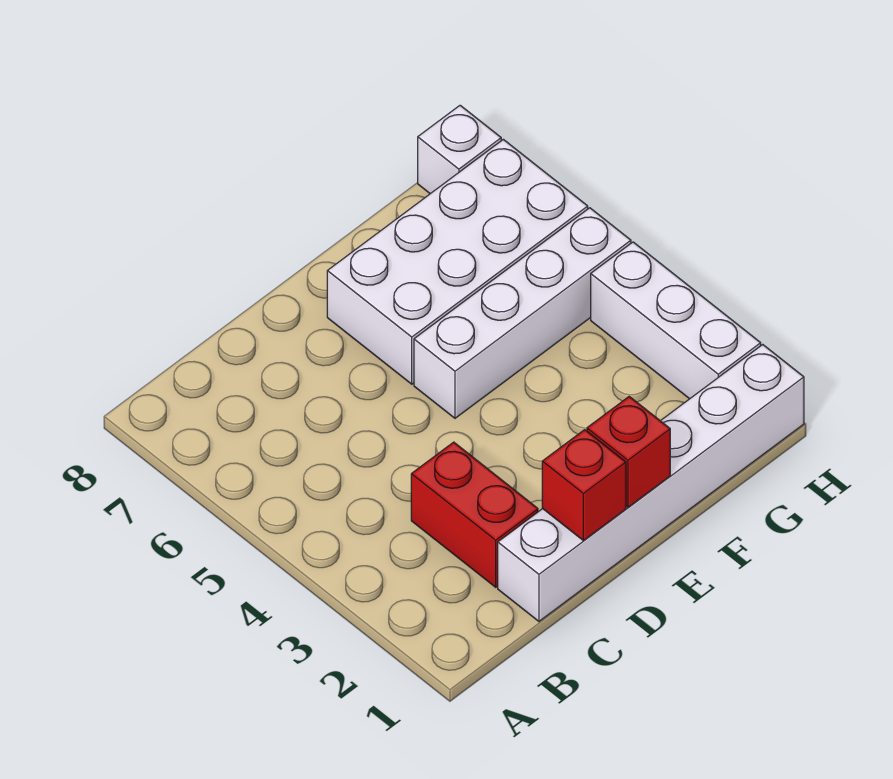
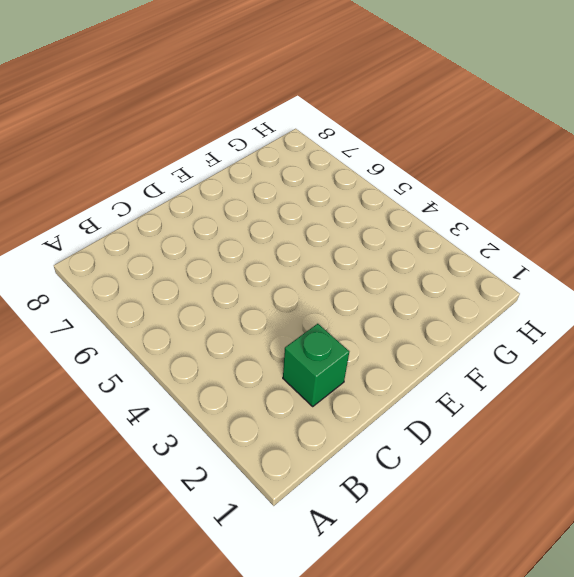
green 1x1 brick [283,324,349,406] -> red 1x2 brick [411,442,538,587]
none -> white 1x6 brick [498,345,804,621]
none -> white 1x4 brick [414,208,631,418]

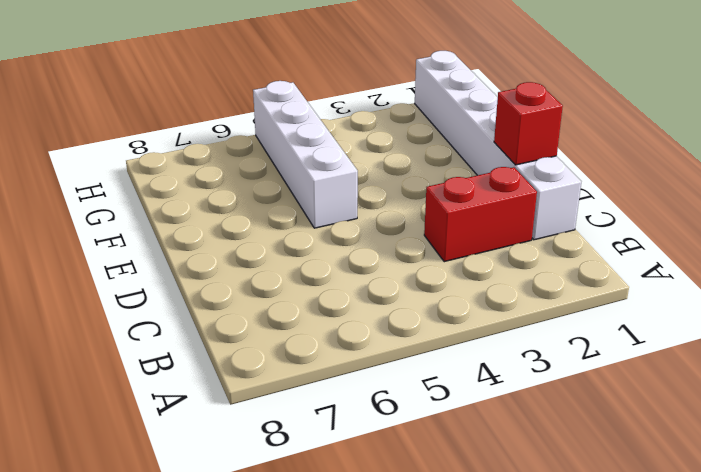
none -> white 2x4 brick [327,139,588,384]
none -> white 1x3 brick [591,242,761,399]

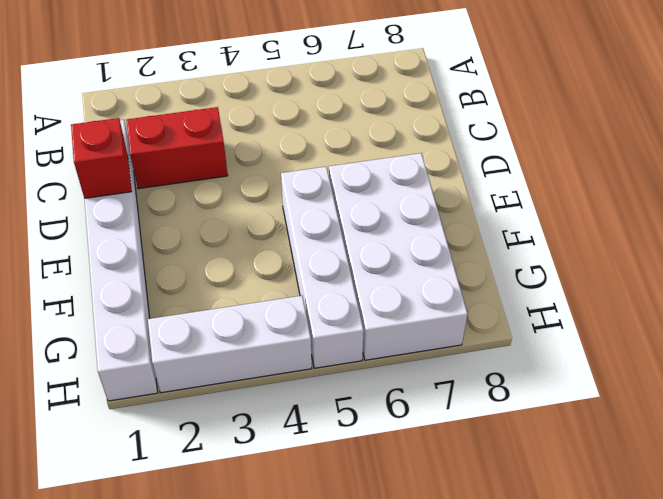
none -> white 1x1 brick [418,105,501,194]
none -> red 1x1 brick [587,397,670,507]

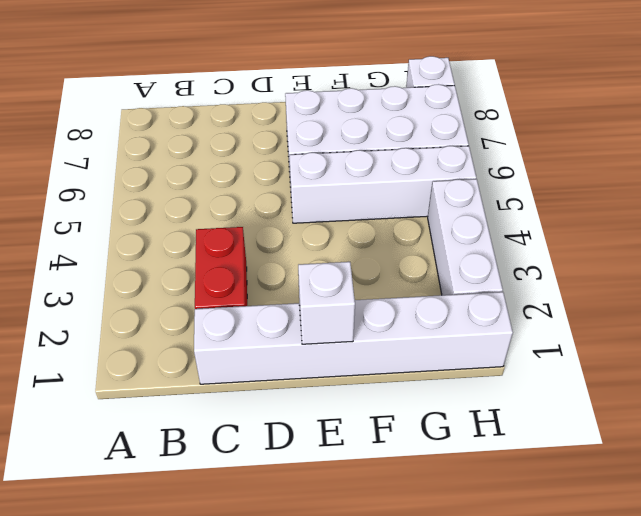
white 1x1 brick [298,262,355,344] -> red 1x1 brick [587,397,670,507]
none -> red 1x1 brick [542,430,626,541]

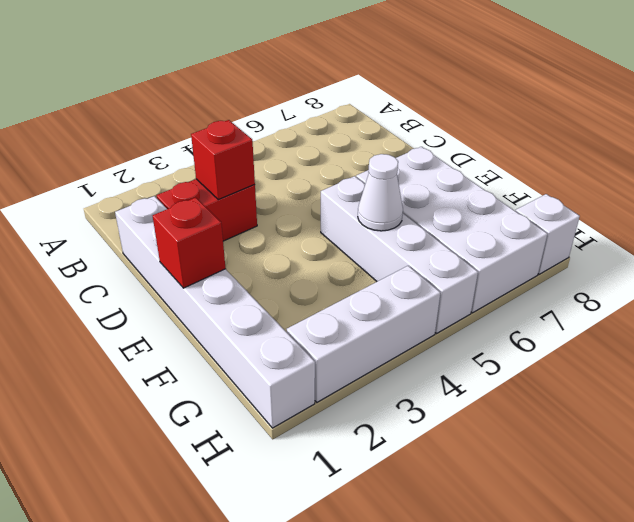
red 1x1 brick [191,120,255,200] -> red 1x1 brick moved to [542,430,626,541]
white 1x1 cone [358,154,403,231] -> none

